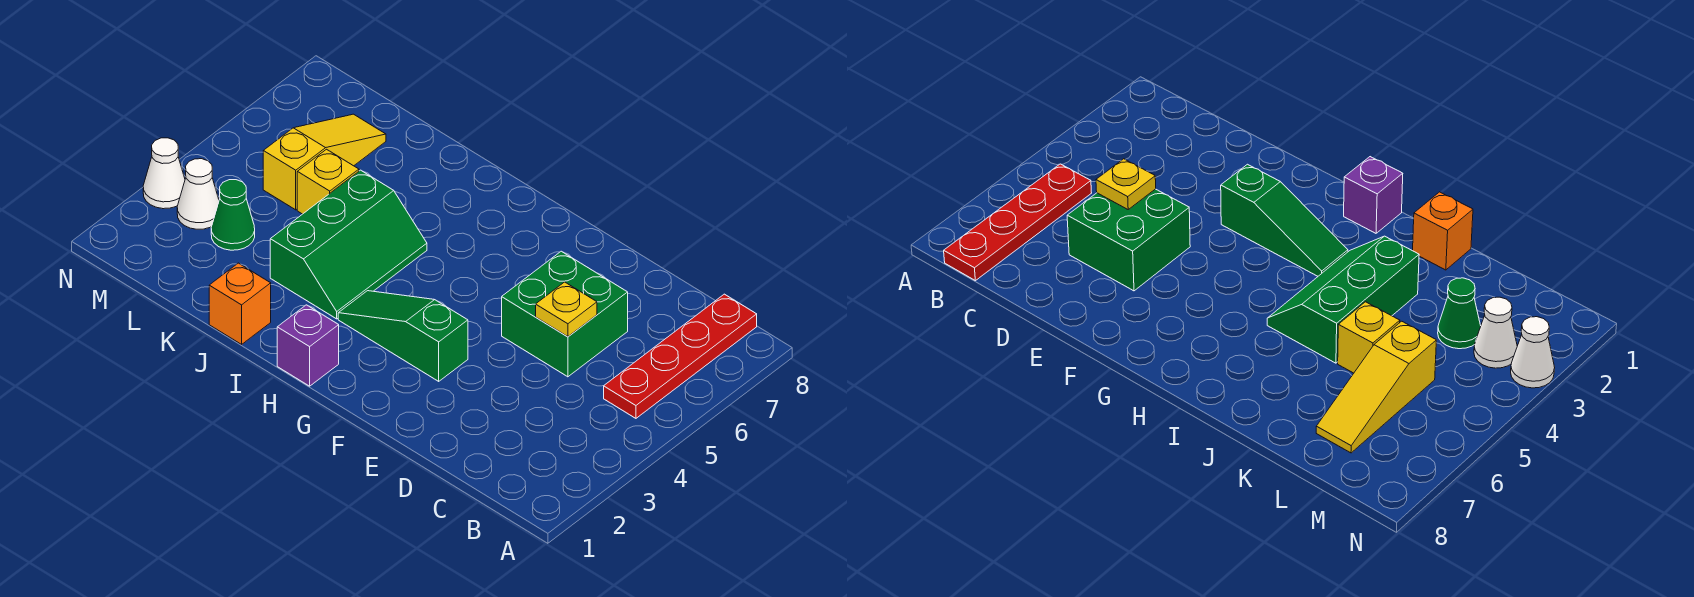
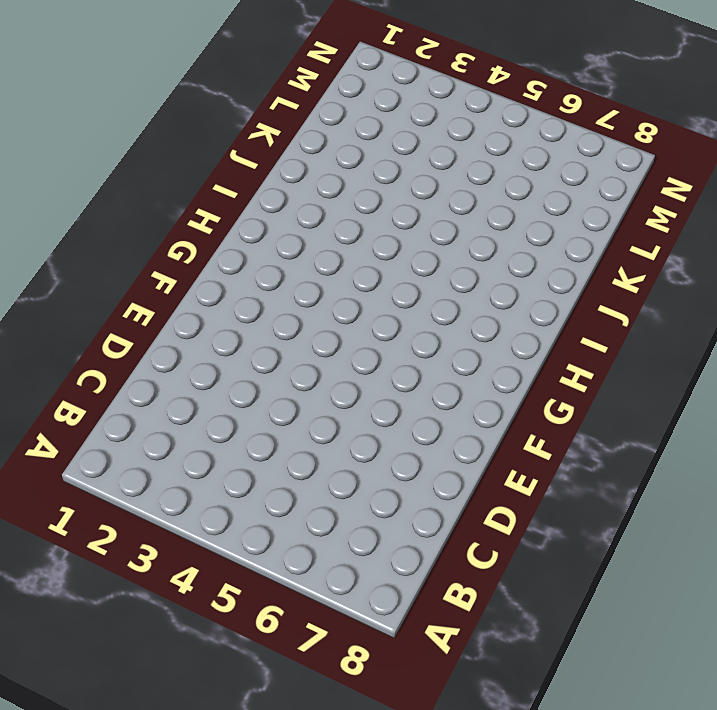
none -> red 1x4 plate [604,294,757,418]
none -> green 2x2 brick [502,251,628,377]
none -> green 1x3 slope [338,291,468,381]

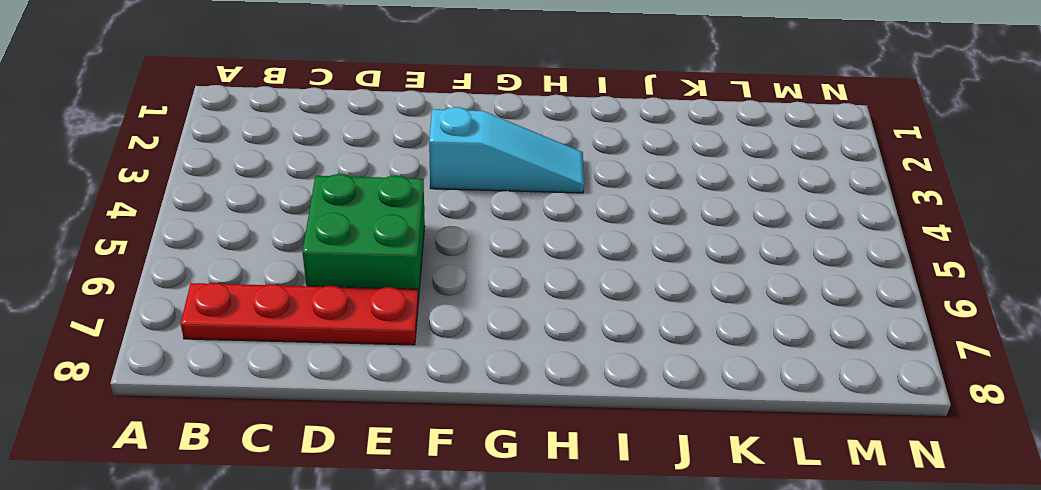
red 1x4 plate [181,283,418,345] -> red 1x4 plate turned to [604,294,757,418]
cyan 1x3 slope [429,107,584,193] -> green 1x3 slope [338,291,468,381]
none -> purple 1x1 brick [277,305,339,386]
none -> green 2x3 slope [270,170,427,319]
none -> orange 1x1 brick [209,263,271,344]

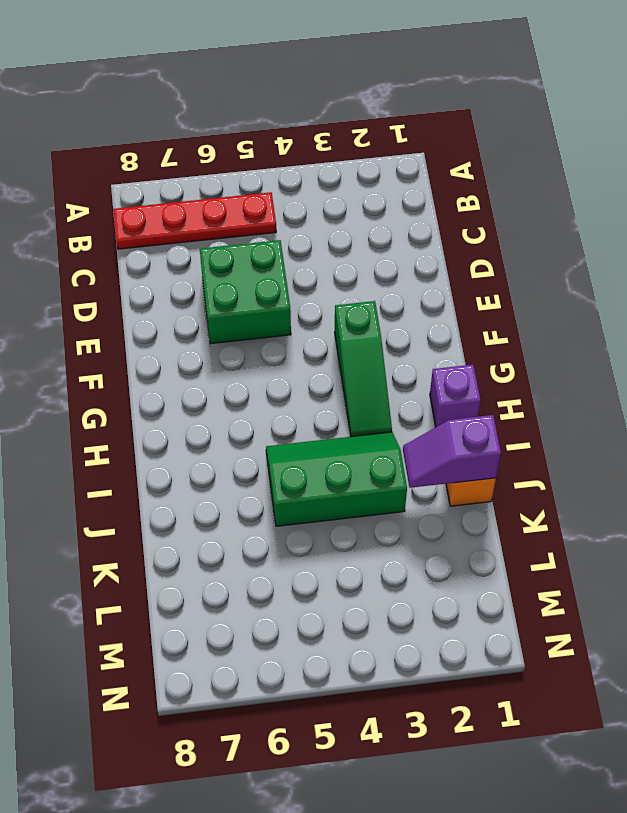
purple 1x2 slope [403,415,501,488] -> none
none -> yellow 1x1 brick [297,149,359,214]
none -> green 1x1 cone [211,180,255,250]
none -> yellow 1x3 slope [263,114,386,210]

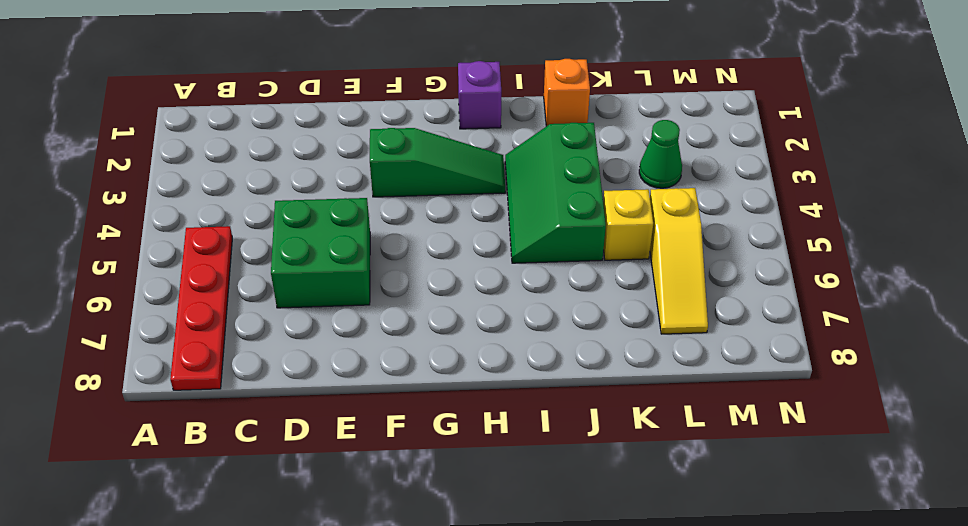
none -> white 1x1 cone [177,159,219,229]
none -> white 1x1 cone [143,138,185,209]
none -> yellow 1x1 plate [536,282,597,337]

